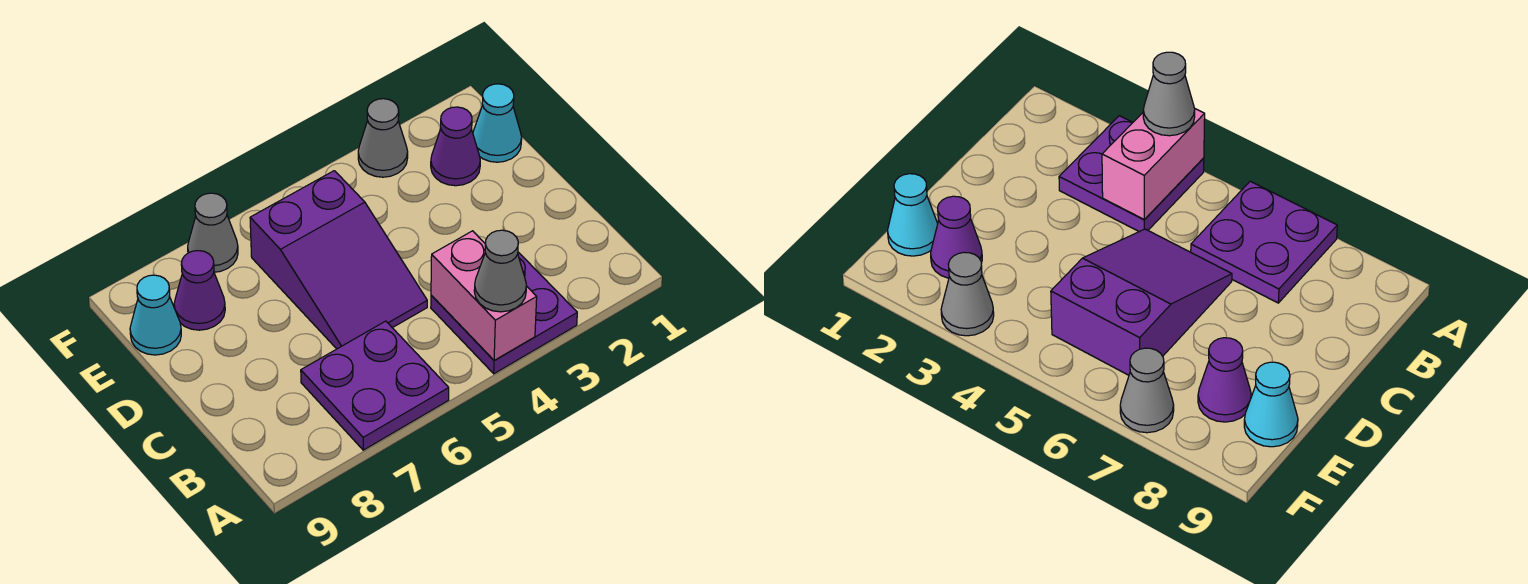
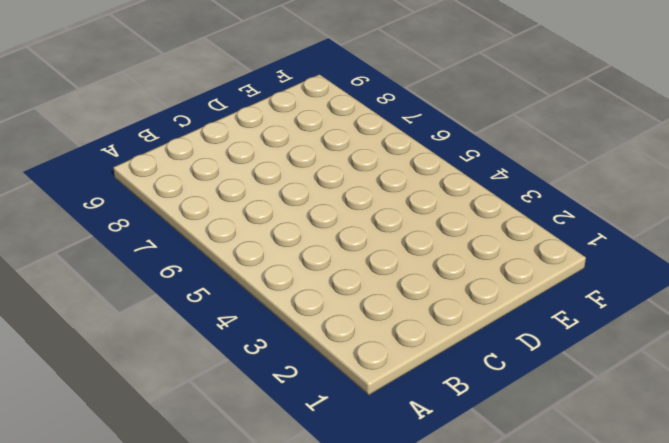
none -> purple 2x2 plate [431,252,577,374]
none -> purple 2x2 plate [301,321,449,450]

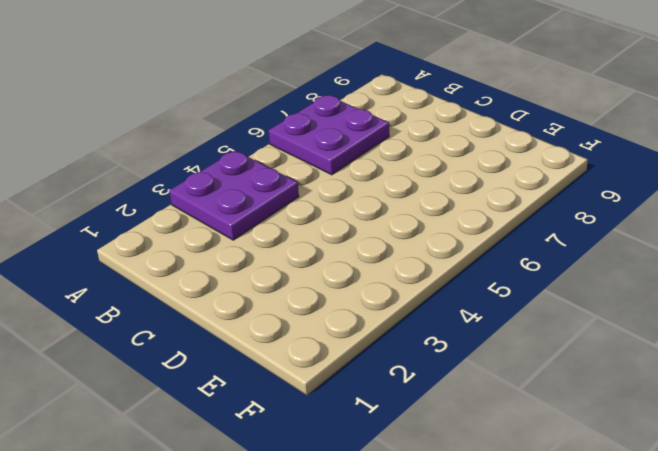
none -> purple 2x3 slope [250,171,427,349]
none -> cyan 1x1 cone [473,84,522,162]

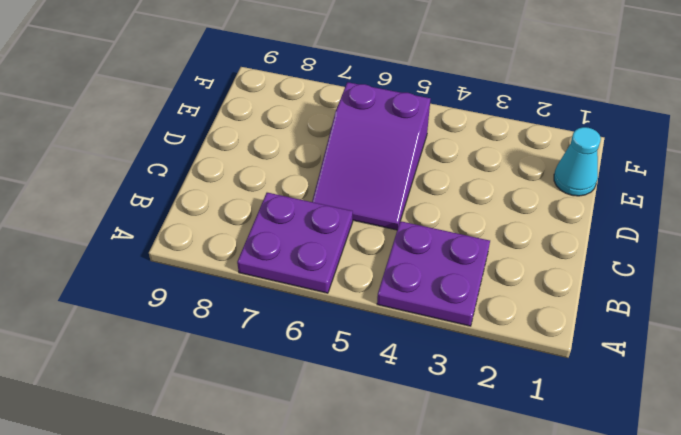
none -> purple 1x1 cone [431,107,480,186]
none -> purple 1x1 cone [174,251,225,330]

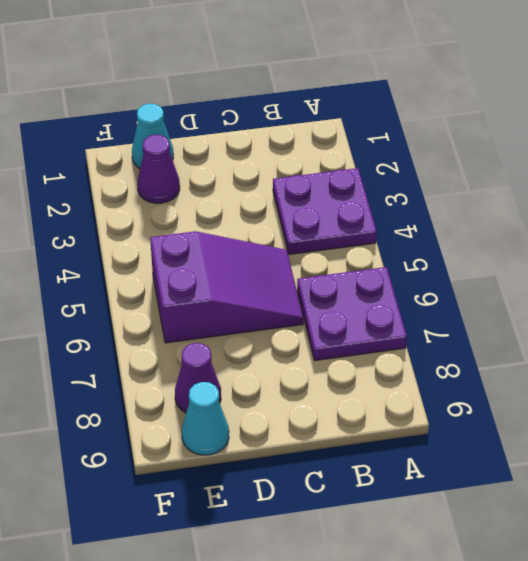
none -> grey 1x1 cone [358,99,408,177]
none -> grey 1x1 cone [188,193,238,272]

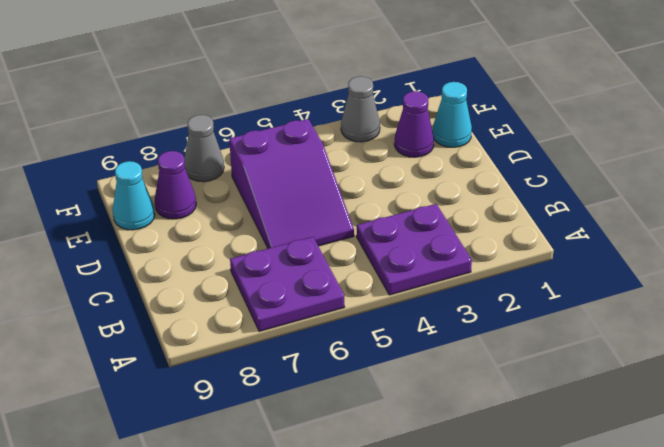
none -> pink 1x2 brick [431,231,537,361]
none -> grey 1x1 cone [474,230,526,312]

